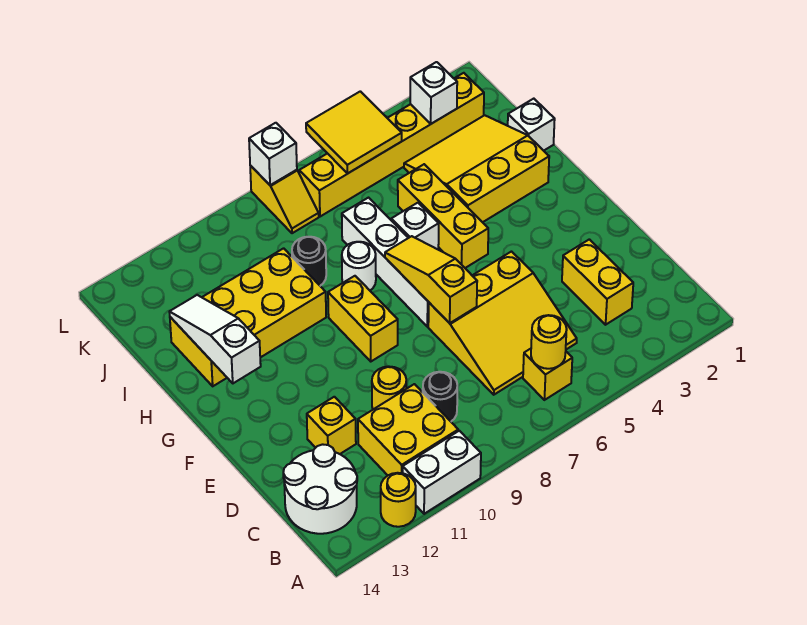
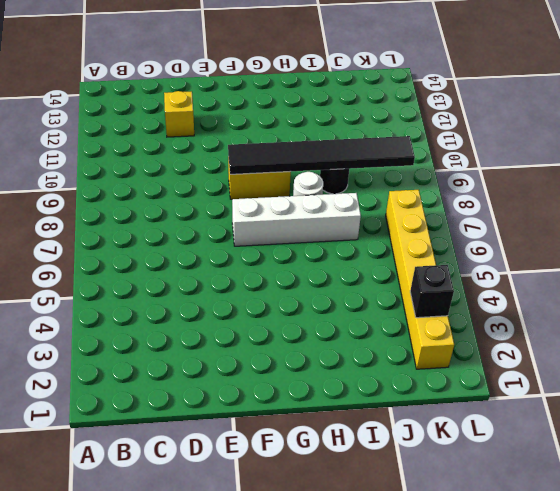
black 1x6 tile [228,136,415,174] -> none
black 1x1 brick [410,265,454,318] -> white 1x1 brick [410,62,457,124]
none -> white 1x2 brick [403,431,481,514]
none -> yellow 1x1 round brick [381,473,416,527]
none -> yellow 1x1 brick [523,349,572,400]

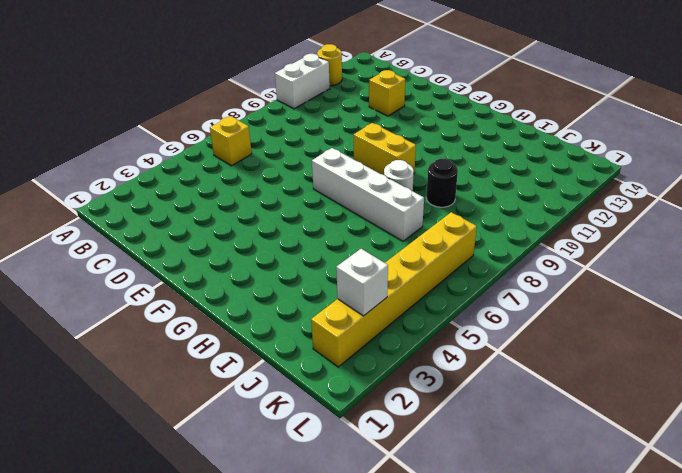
none -> yellow 2x2 brick [358,384,458,475]
none -> white 2x2 round brick [283,444,357,534]
none -> yellow 1x2 brick [562,239,633,325]

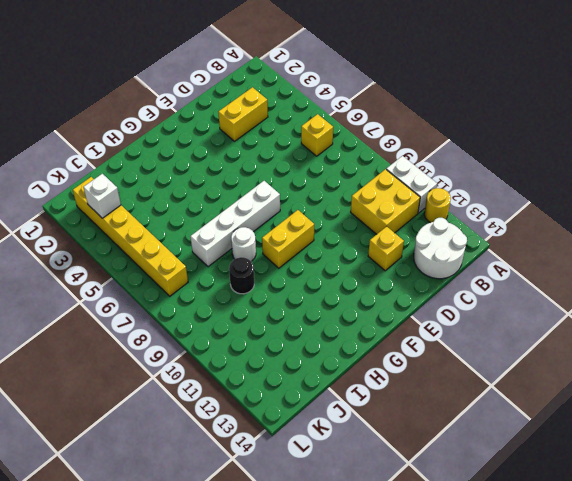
none -> yellow 3x3 slope [428,252,577,395]
none -> black 1x1 round brick [423,372,457,421]
none -> yellow 1x1 round brick [372,366,406,409]

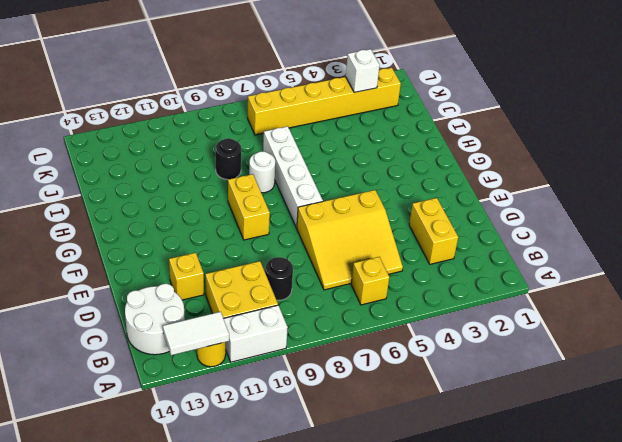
white 1x2 tile [163,312,229,355] -> none
none -> yellow 1x1 round brick [372,366,406,409]
none -> yellow 1x3 brick [398,164,488,268]
none -> yellow 3x3 slope [404,115,549,222]

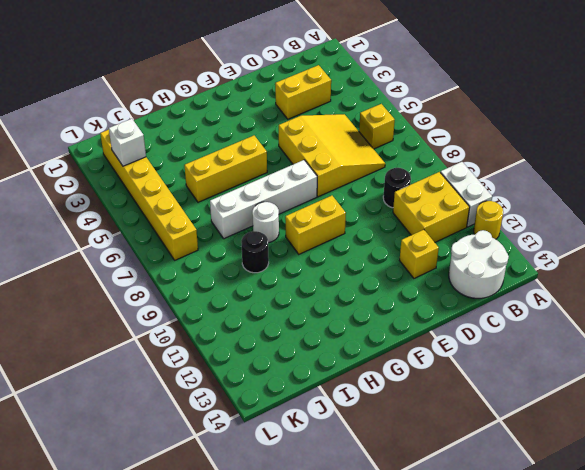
none -> yellow 1x1 round brick [372,366,406,409]
none -> yellow 3x3 slope [404,115,549,222]
none -> white 1x1 brick [391,203,439,249]

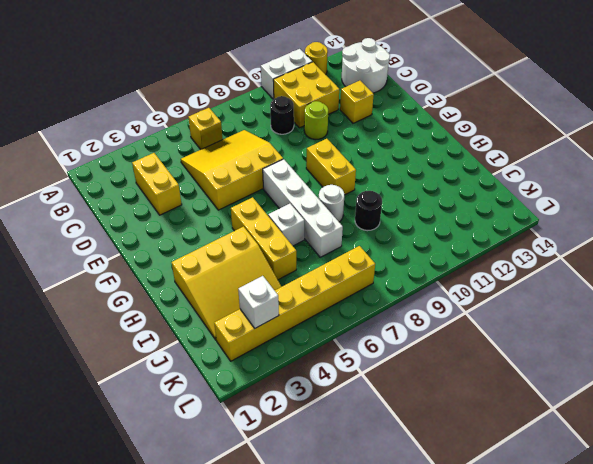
lime 1x1 round brick [304,101,328,140] -> yellow 1x1 round brick [372,366,406,409]
none -> yellow 2x4 brick [170,248,326,386]
none -> white 1x1 brick [508,99,555,151]
none -> yellow 1x2 slope [250,165,319,233]

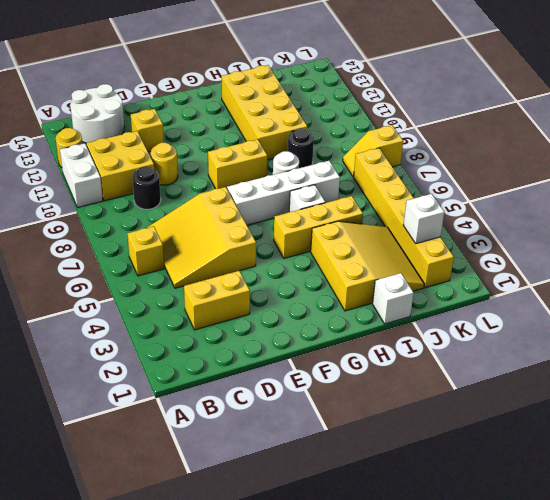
none -> yellow 1x1 round brick [531,315,567,369]
none -> yellow 1x3 slope [385,236,477,323]
none -> white 1x3 slope [169,295,261,383]

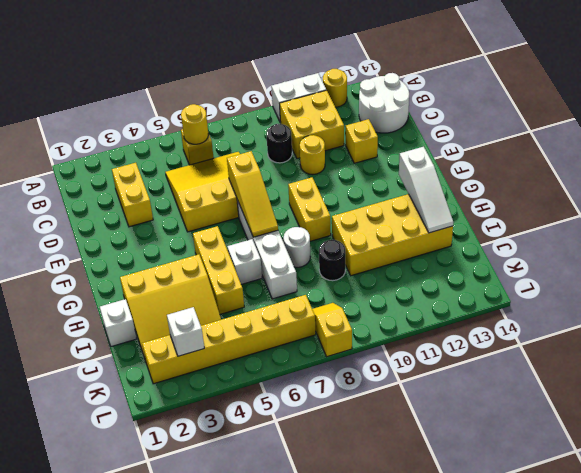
none -> yellow 2x2 tile [306,91,402,173]
none -> white 1x1 brick [249,123,297,185]

